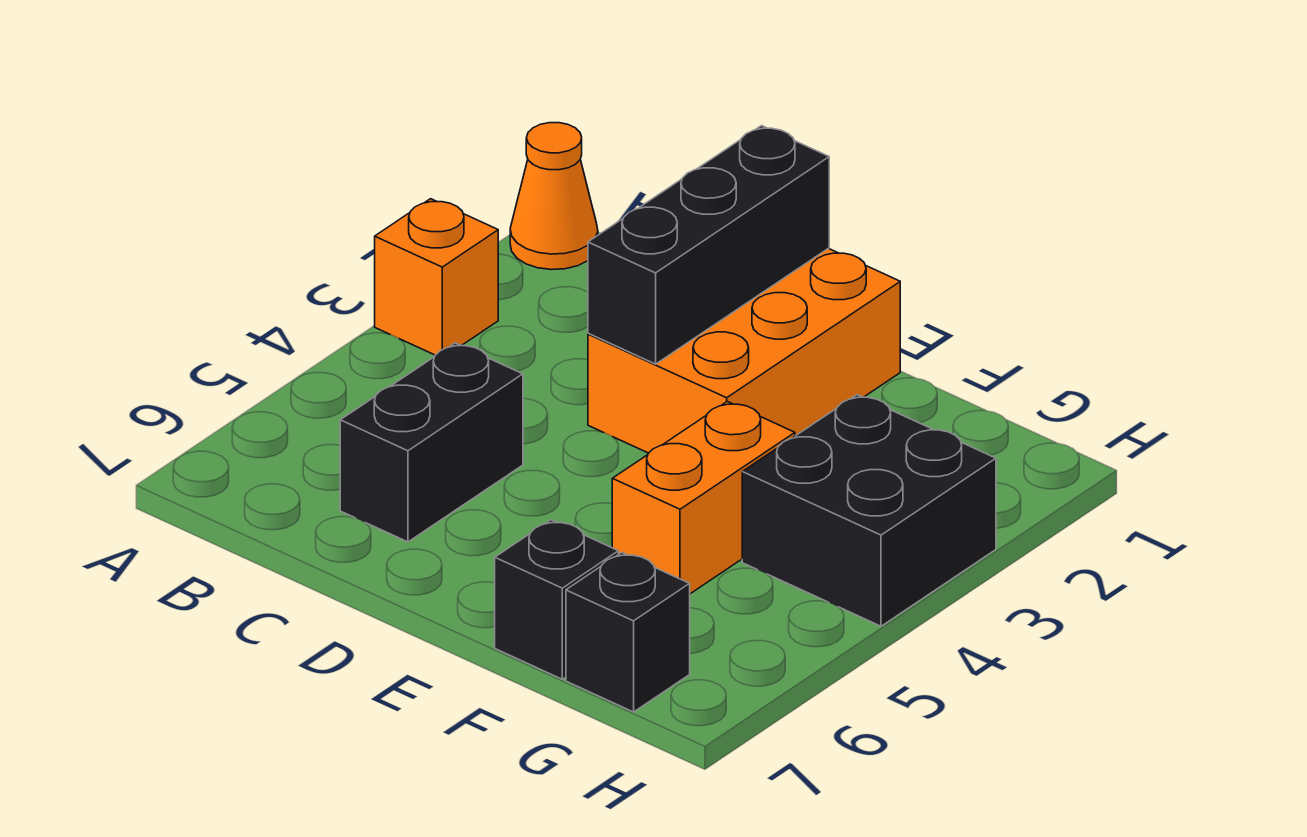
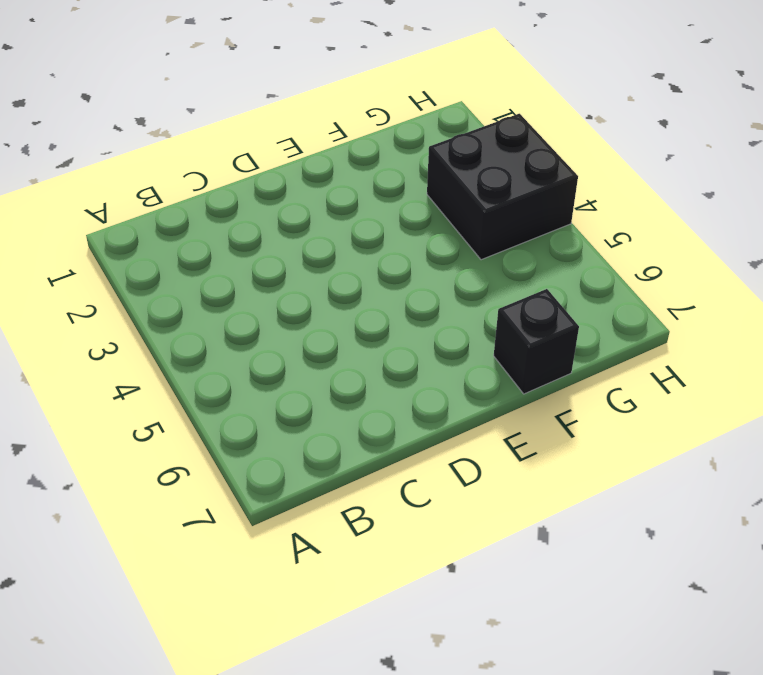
none -> orange 1x1 cone [510,123,598,270]
none -> orange 1x1 brick [375,199,498,355]

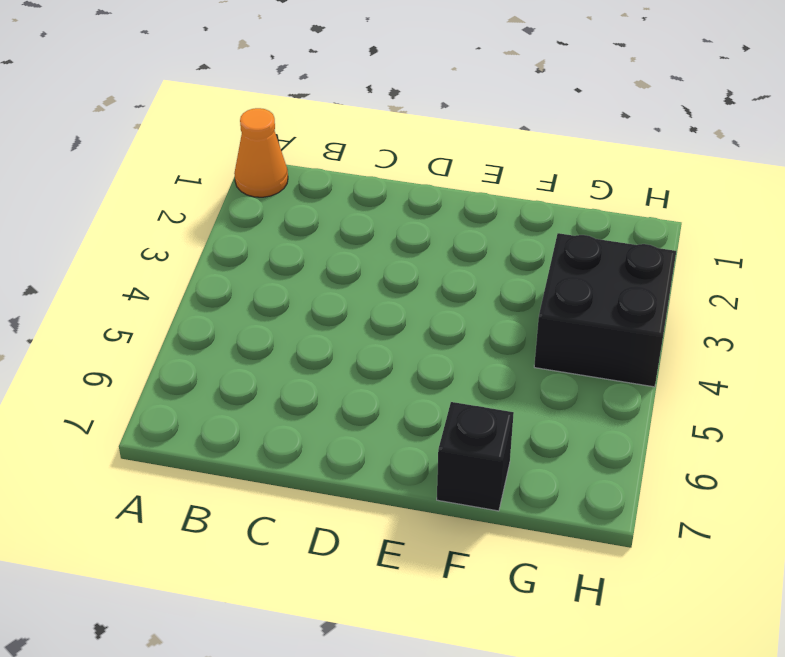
none -> orange 1x1 brick [375,199,498,355]
none -> black 1x2 brick [340,343,523,542]

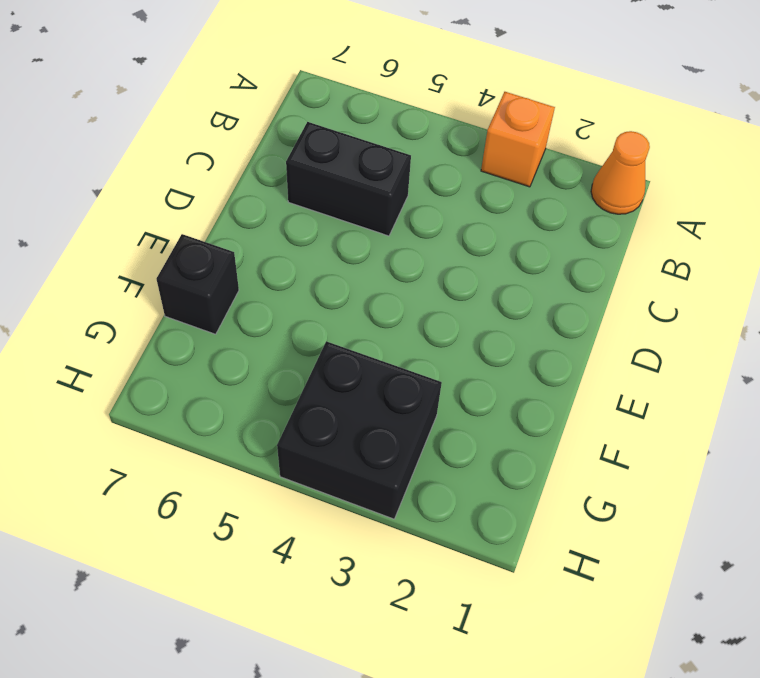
none -> orange 2x3 brick [588,248,900,453]
none -> orange 1x2 brick [612,401,795,594]

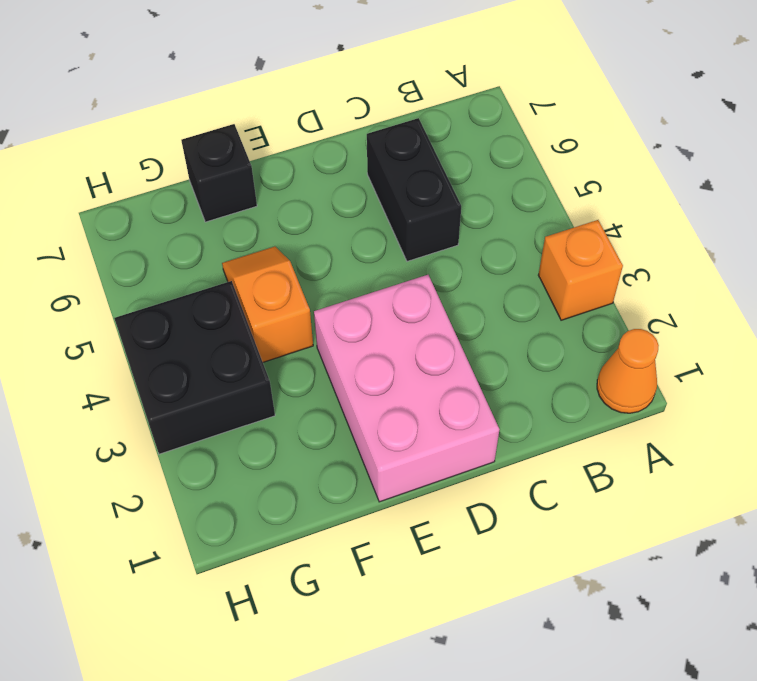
pink 2x3 brick [314,275,499,502] -> orange 2x3 brick [588,248,900,453]
orange 1x2 slope [222,247,313,362] -> orange 1x2 brick [612,401,795,594]
none -> black 1x1 brick [566,553,690,712]
none -> black 1x3 brick [588,126,829,364]

